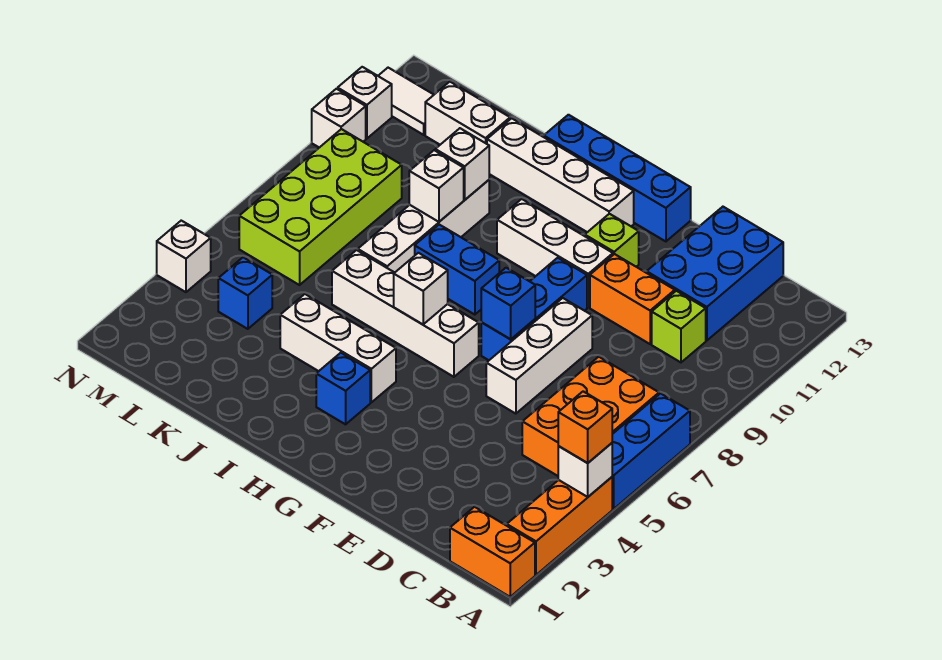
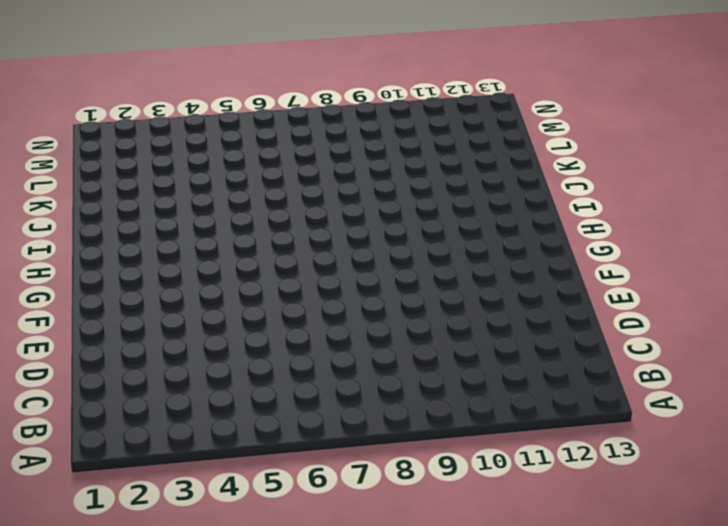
none -> orange 1x2 brick [450,507,535,597]
none -> orange 1x3 brick [507,477,612,575]
none -> blue 1x3 brick [612,393,690,509]
none -> orange 2x3 brick [522,357,659,476]

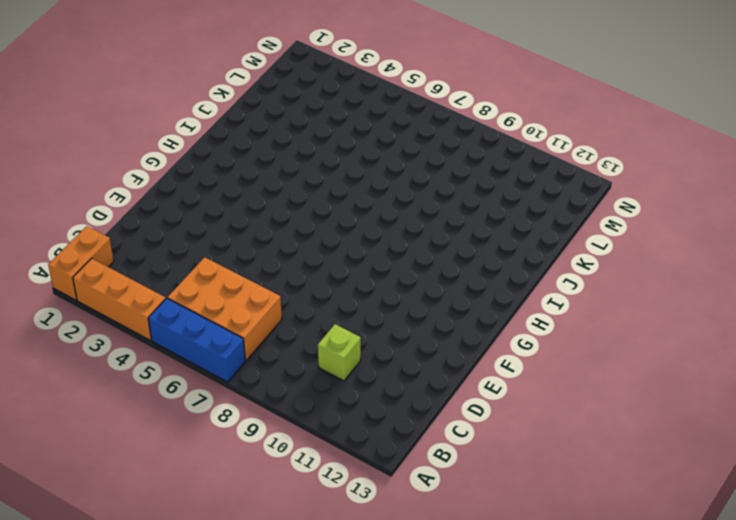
none -> blue 2x3 brick [647,207,783,341]
none -> orange 1x2 brick [590,254,675,344]
none -> white 1x3 brick [486,298,592,414]
none -> blue 1x3 brick [481,258,587,360]

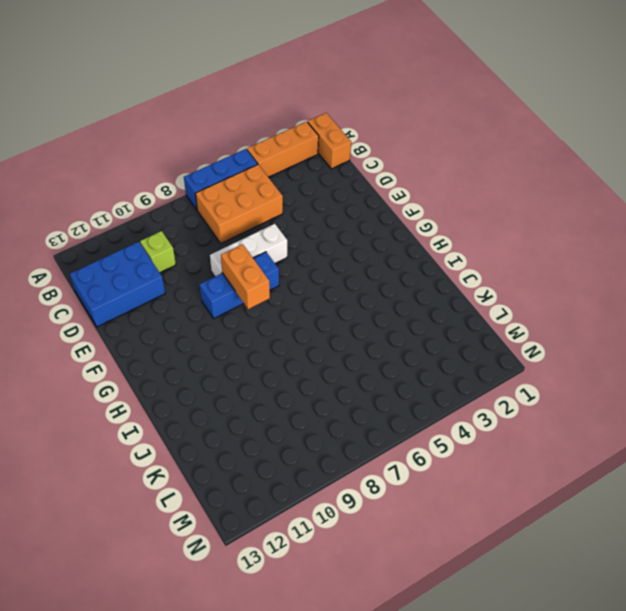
orange 1x2 brick [221,244,270,309] -> orange 1x2 brick moved to [590,254,675,344]
none -> white 1x3 brick [497,199,613,307]
none -> lime 1x1 brick [585,214,639,267]
none -> blue 1x4 brick [544,115,691,241]
none -> white 1x4 brick [332,250,479,377]

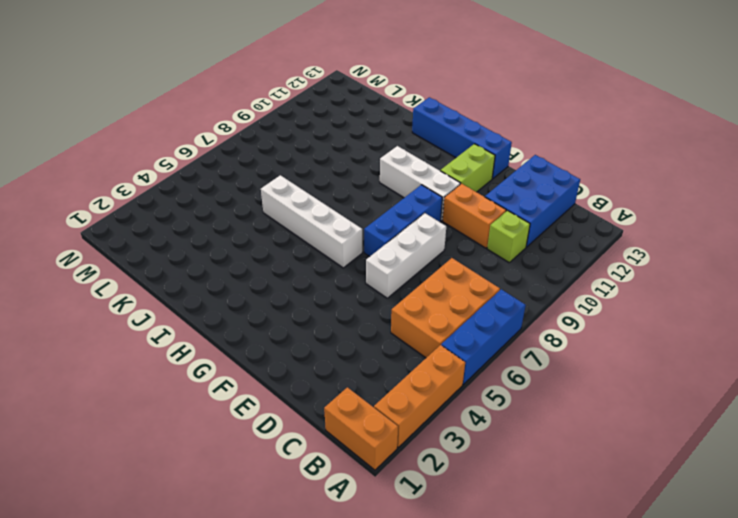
lime 1x2 brick [440,144,495,192] -> lime 1x1 brick [585,214,639,267]
none -> white 1x4 brick [487,118,634,232]
none -> blue 1x1 brick [316,353,370,424]
none -> white 1x3 brick [280,294,396,402]
none -> blue 1x2 brick [415,225,499,315]

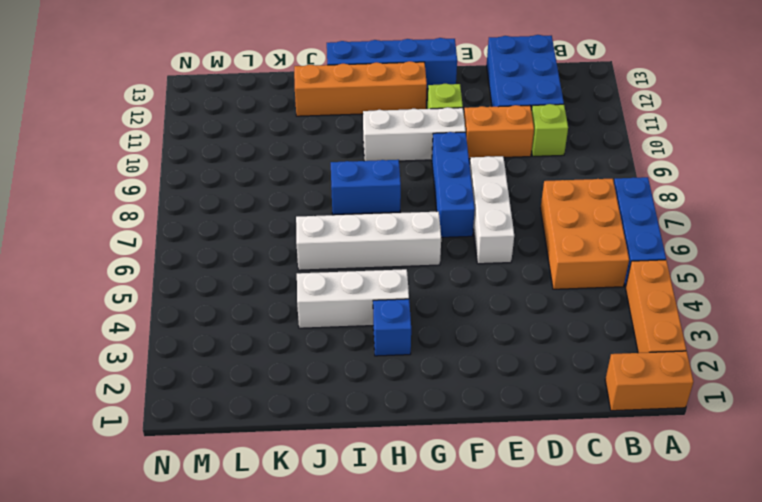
orange 1x4 brick [294,61,427,116] -> white 1x4 brick [487,118,634,232]
none -> white 1x4 brick [358,180,489,272]
none -> white 1x2 brick [425,82,510,145]
none -> blue 1x1 brick [218,257,272,329]
none -> lime 2x4 brick [239,129,402,285]

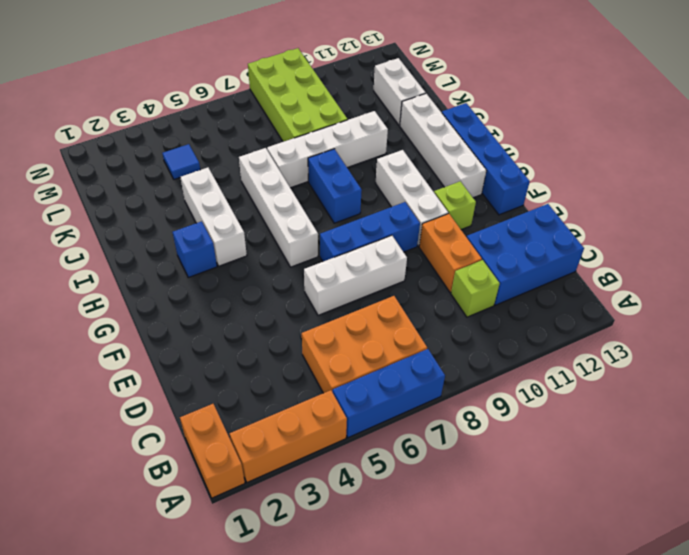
lime 2x4 brick [248,48,348,142] -> lime 2x4 brick turned to [239,129,402,285]
blue 1x1 tile [163,144,200,179] -> blue 1x1 brick [218,257,272,329]
none -> white 1x2 tile [378,68,434,135]
none -> white 1x1 brick [157,221,211,292]
none -> white 1x1 brick [312,89,366,148]
none -> white 1x1 brick [338,67,392,138]

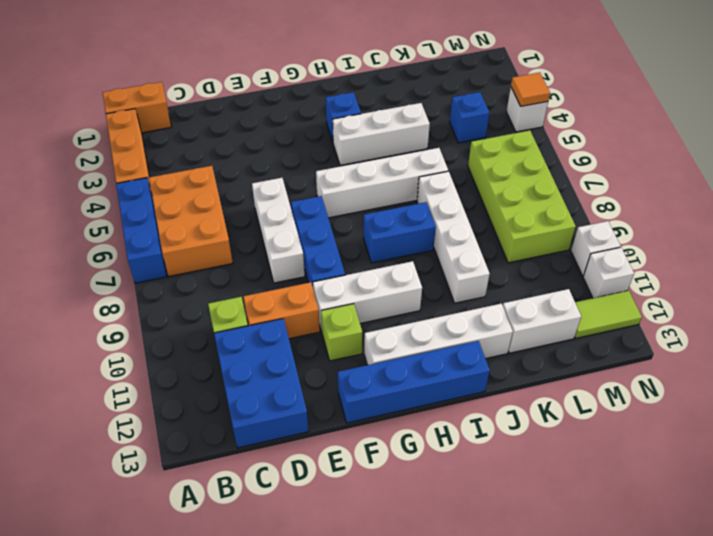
lime 1x2 tile [575,291,642,338] -> white 1x2 tile [378,68,434,135]
orange 1x1 tile [511,72,550,106] -> none
none -> white 1x1 brick [558,443,612,497]
none -> blue 1x1 brick [481,268,535,339]
none -> white 1x1 brick [394,253,448,324]
none -> white 1x1 brick [409,150,464,222]

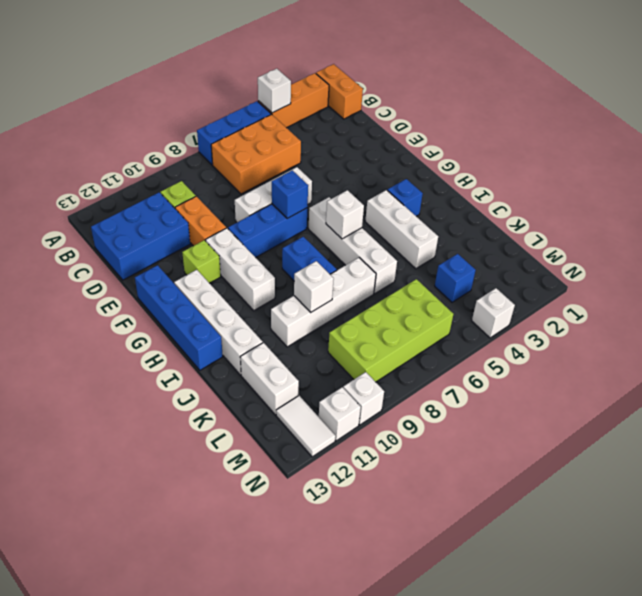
none -> white 1x1 brick [435,128,489,200]
none -> orange 1x1 brick [558,391,612,463]

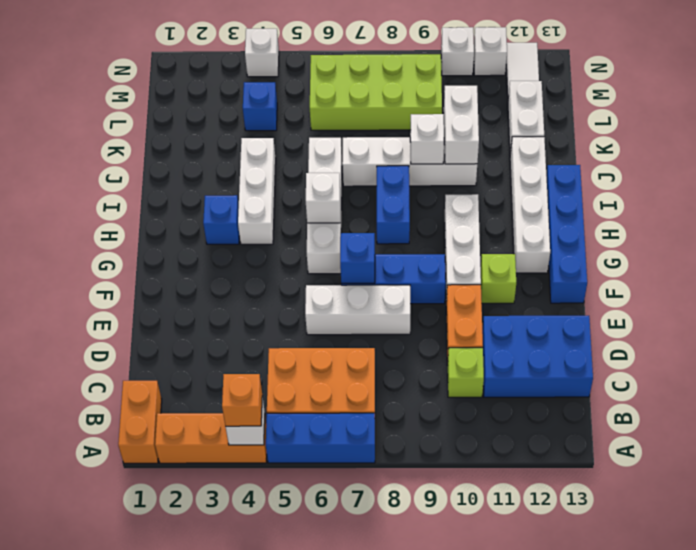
white 1x2 brick [444,86,479,164] -> white 1x1 brick [435,128,489,200]

